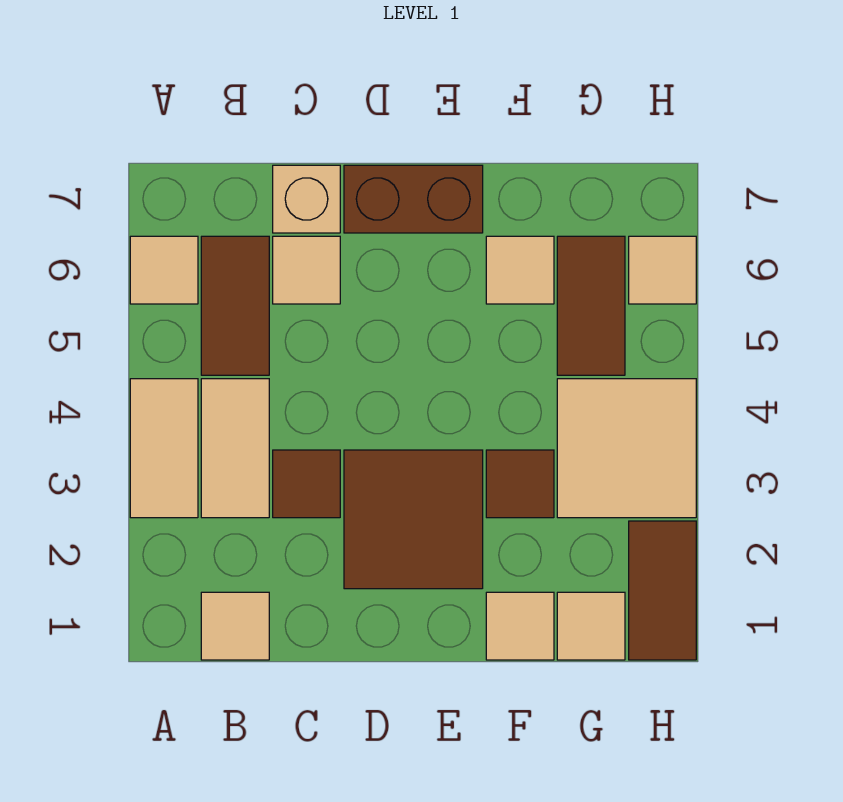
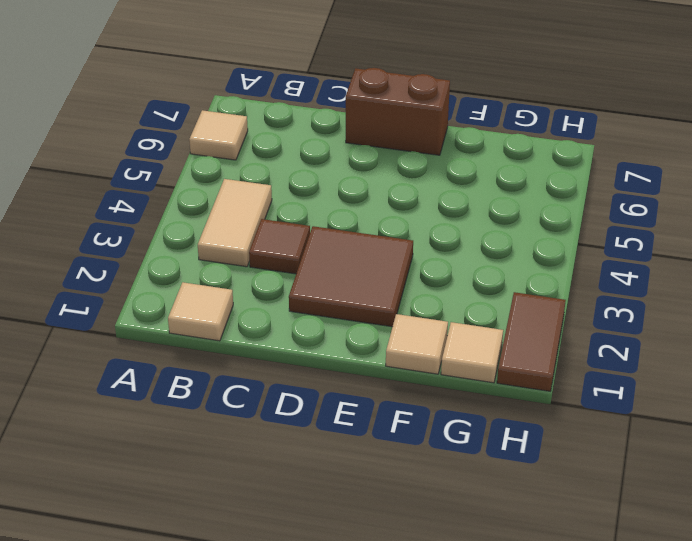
none -> tan 1x2 tile [130,379,198,518]
none -> brown 1x2 tile [201,236,269,375]
none -> tan 1x1 tile [273,236,340,304]

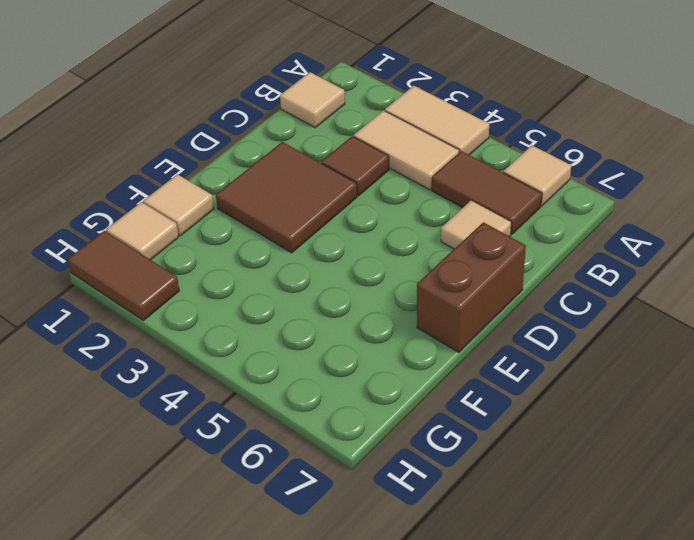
none -> tan 1x1 brick [273,165,340,233]
none -> brown 1x1 tile [486,450,554,518]
none -> tan 1x1 tile [486,236,554,304]

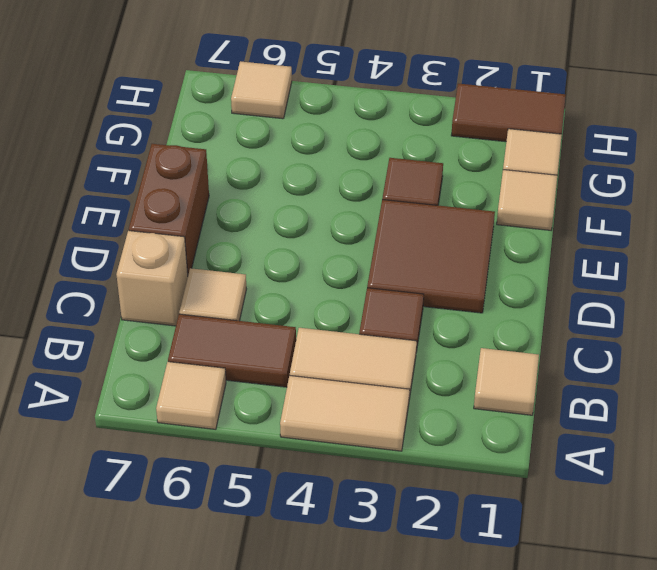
none -> tan 1x1 tile [486,236,554,304]
none -> tan 2x2 tile [557,379,696,518]
none -> brown 1x2 tile [557,236,625,375]

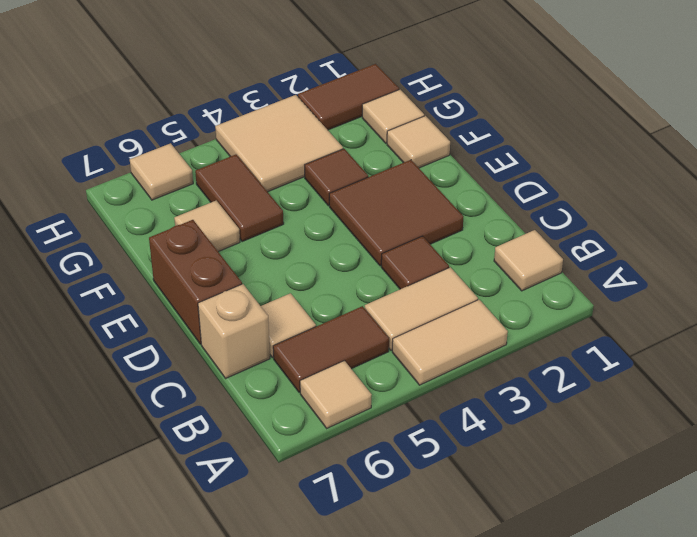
brown 1x2 tile [195,155,284,242] -> brown 1x2 tile turned to [557,236,625,375]

